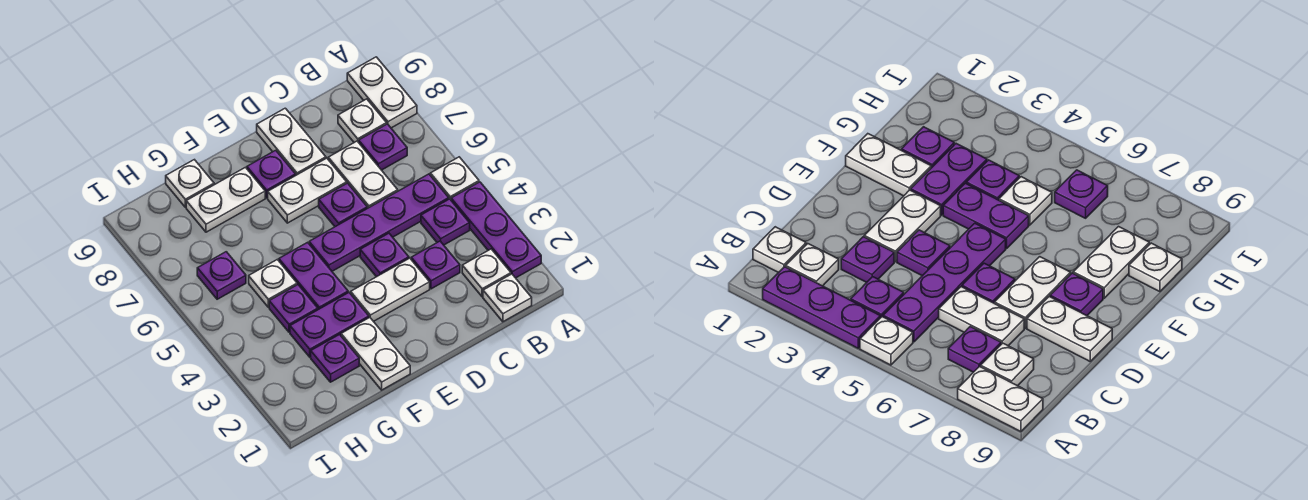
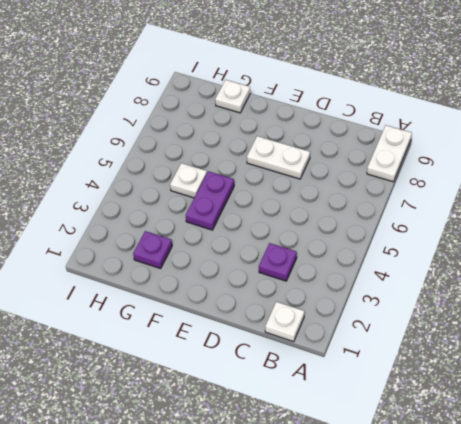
none -> purple 1x3 plate [451,182,541,278]
none -> white 1x1 plate [430,157,479,200]
none -> white 1x1 plate [462,249,511,297]

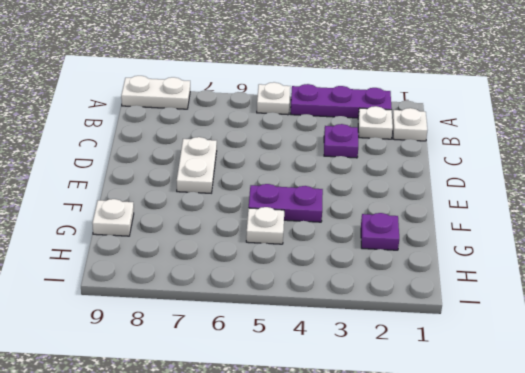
none -> purple 1x1 plate [421,199,470,245]
none -> purple 1x4 plate [309,174,449,271]
none -> purple 1x1 plate [359,124,407,170]

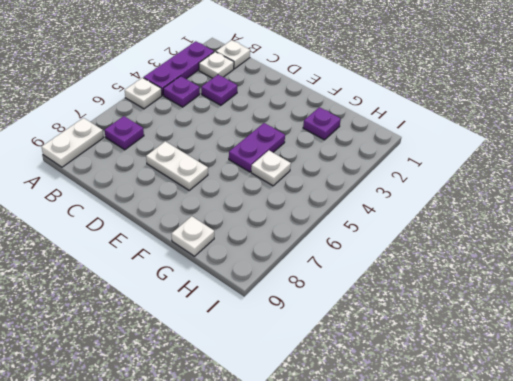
none -> purple 1x4 plate [309,174,449,271]
none -> white 1x1 plate [338,99,387,142]
none -> white 1x2 plate [328,141,398,208]

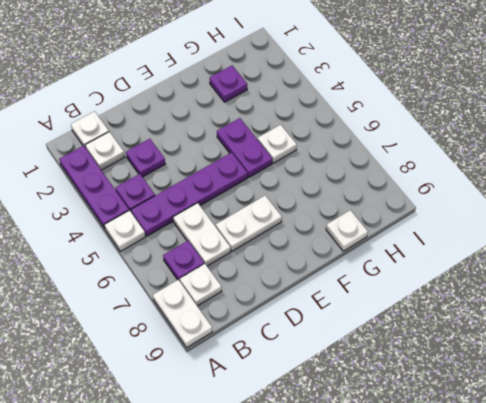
none -> white 1x2 plate [351,258,430,321]
none -> purple 1x1 plate [360,233,409,277]
none -> purple 1x1 plate [319,183,367,227]

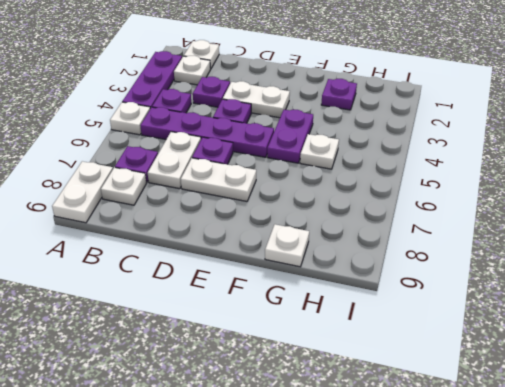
none -> white 1x2 plate [257,108,326,175]
none -> purple 1x1 plate [247,150,296,198]
none -> white 1x2 plate [341,318,410,390]

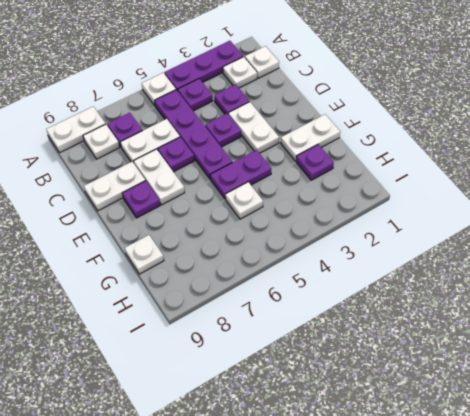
none -> purple 1x2 plate [290,293,369,357]
none -> white 1x2 plate [186,167,265,232]
none -> purple 1x1 plate [269,285,318,332]

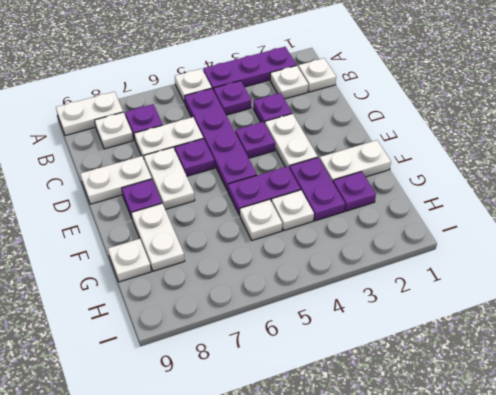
white 1x1 plate [271,190,314,230] -> purple 1x1 plate [269,285,318,332]
none -> purple 1x1 plate [197,252,246,299]

